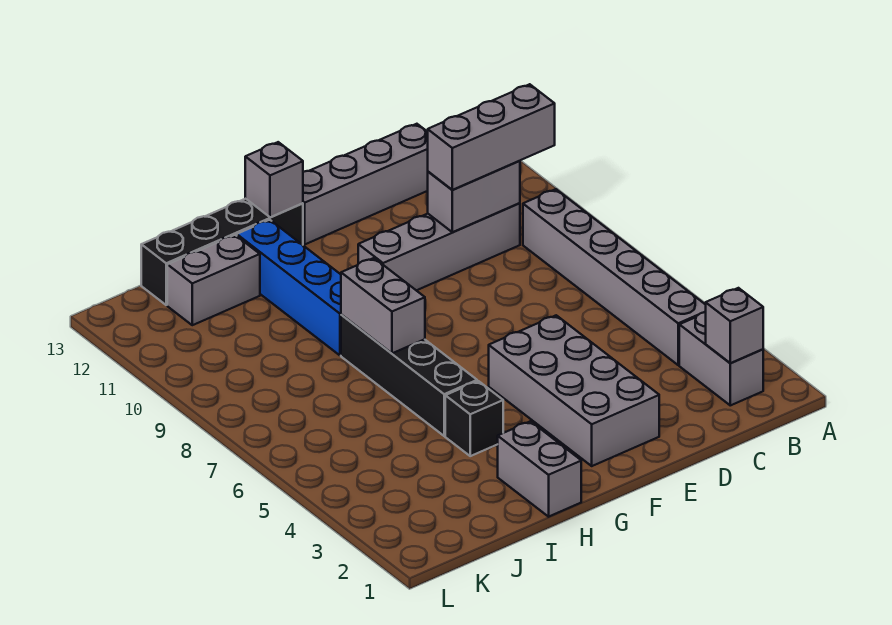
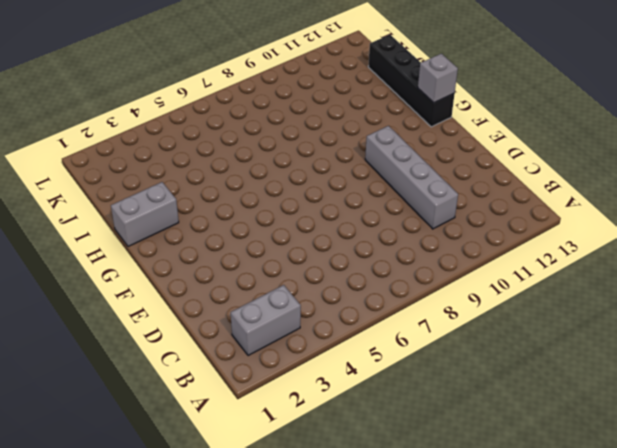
none -> grey 1x6 brick [523,189,706,365]
none -> grey 1x4 brick [303,124,428,244]
none -> grey 2x4 brick [489,315,659,466]

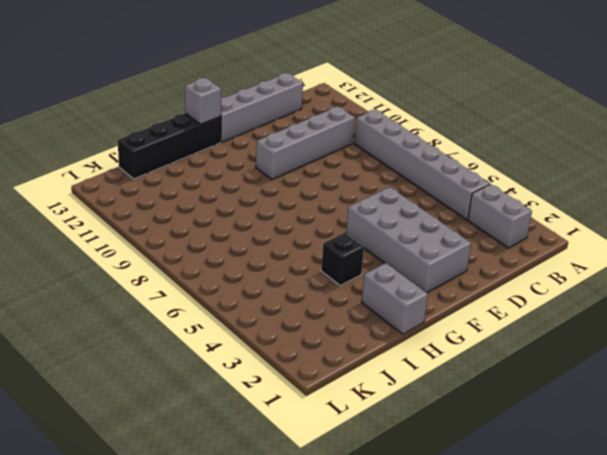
none -> black 1x4 brick [341,315,477,436]
none -> blue 1x4 brick [237,220,341,355]
none -> grey 1x2 brick [167,235,260,325]

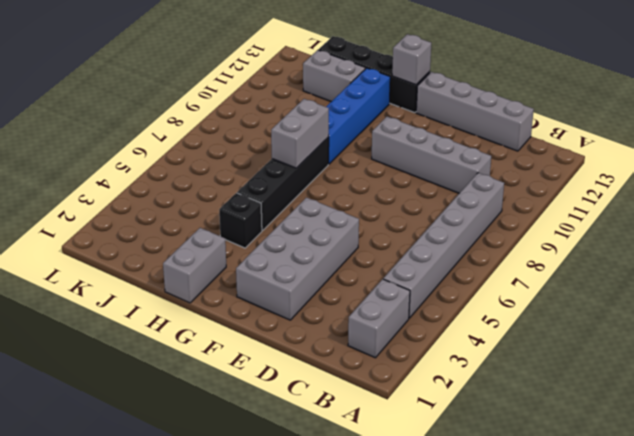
none -> grey 1x1 brick [706,288,763,363]
none -> grey 1x2 brick [428,161,520,232]
none -> grey 1x3 brick [428,84,555,190]

